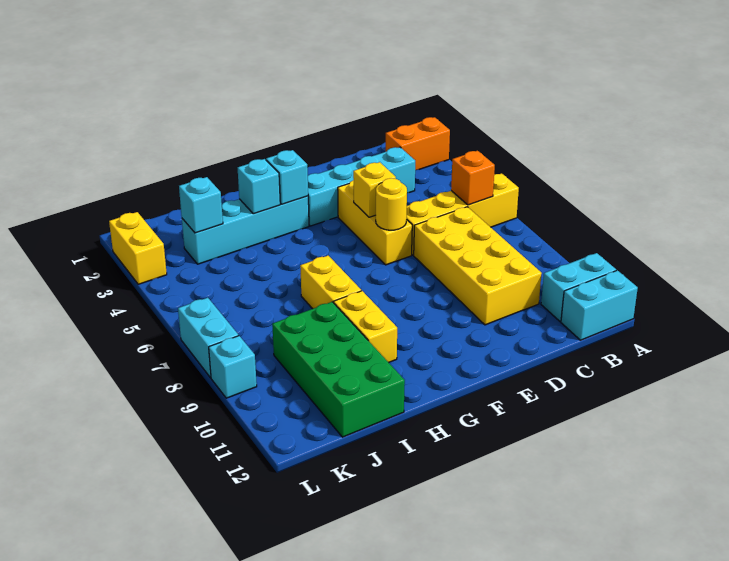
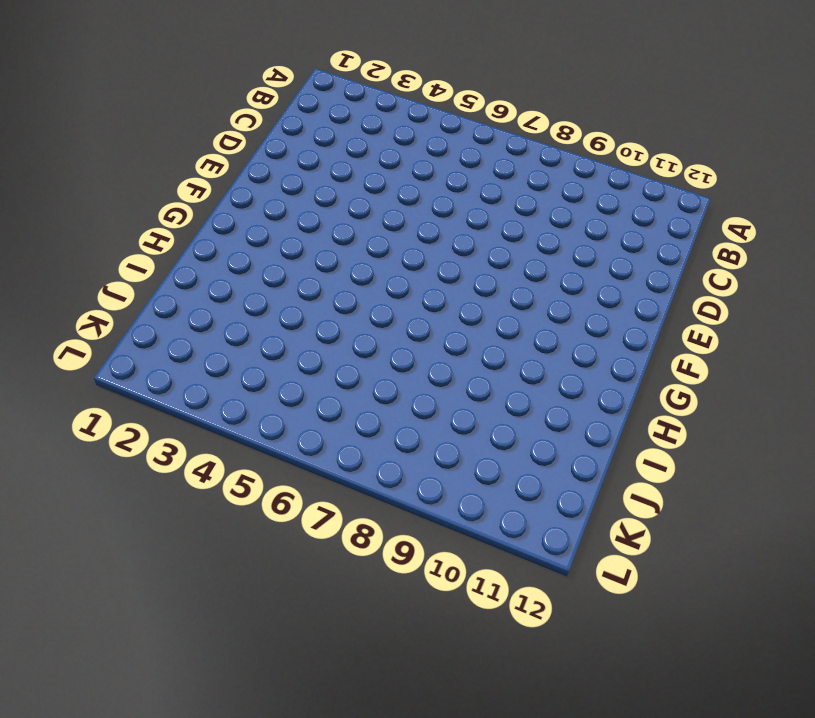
none -> orange 1x2 brick [386,117,450,170]
none -> yellow 1x4 brick [407,173,519,255]
none -> cyan 1x2 brick [541,253,616,322]

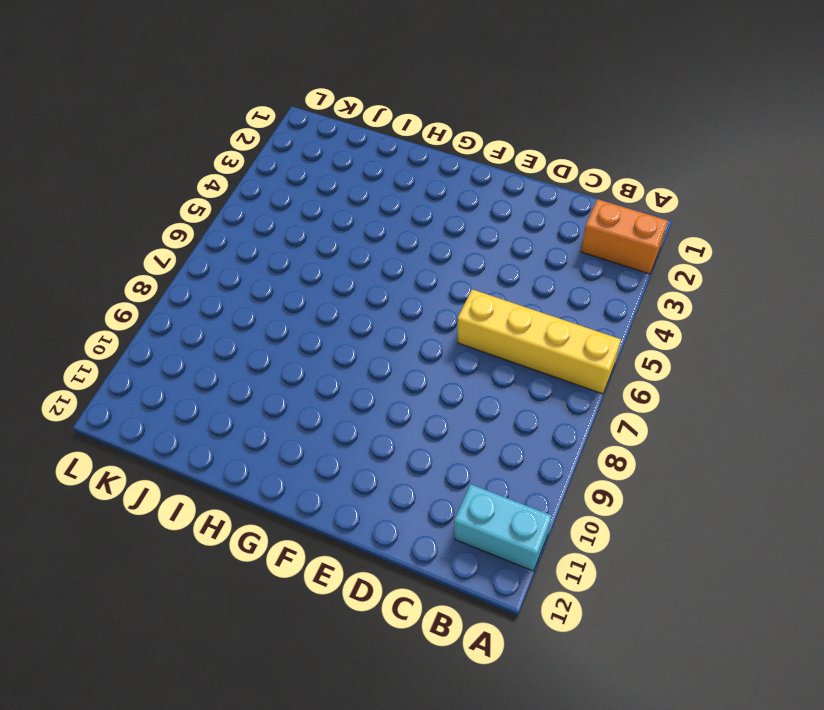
none -> cyan 1x2 brick [561,270,638,340]
none -> cyan 1x4 brick [308,147,415,226]
none -> yellow 2x4 brick [414,207,542,325]

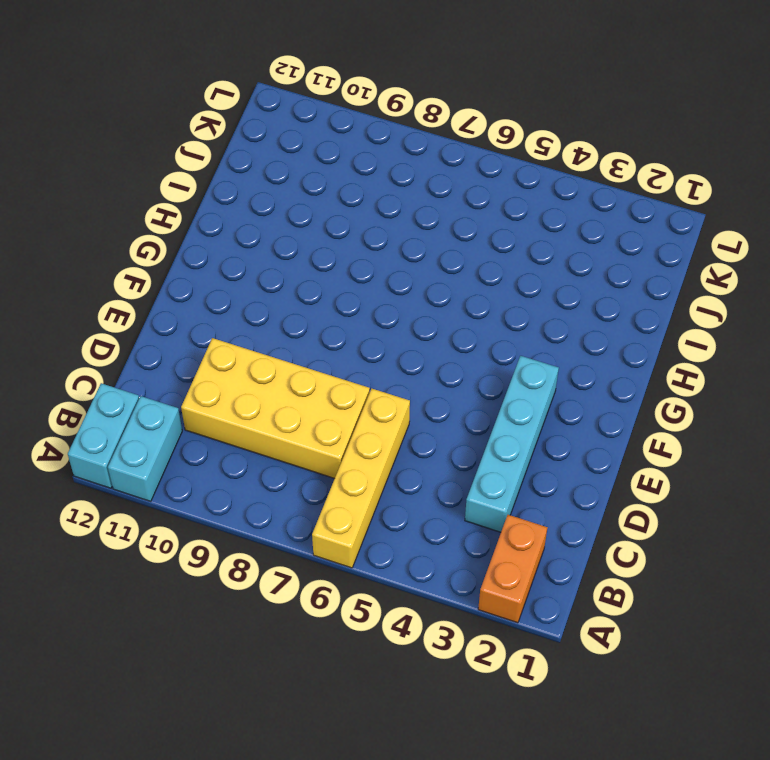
none -> yellow 1x3 brick [338,180,412,265]
none -> cyan 1x4 brick [182,196,309,264]
none -> yellow 1x2 brick [300,256,361,309]

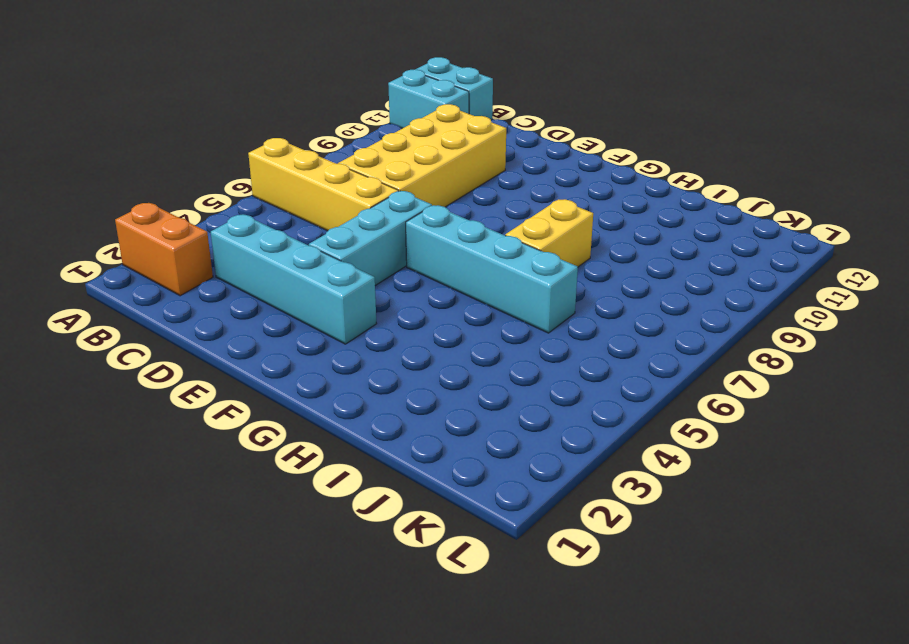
cyan 1x3 brick [309,191,432,286] -> yellow 1x3 brick [338,180,412,265]
cyan 1x4 brick [406,205,578,333] -> cyan 1x4 brick moved to [182,196,309,264]
none -> yellow 1x2 brick [334,291,397,362]
none -> green 2x4 brick [272,302,405,437]
none -> yellow 1x2 brick [109,212,167,284]

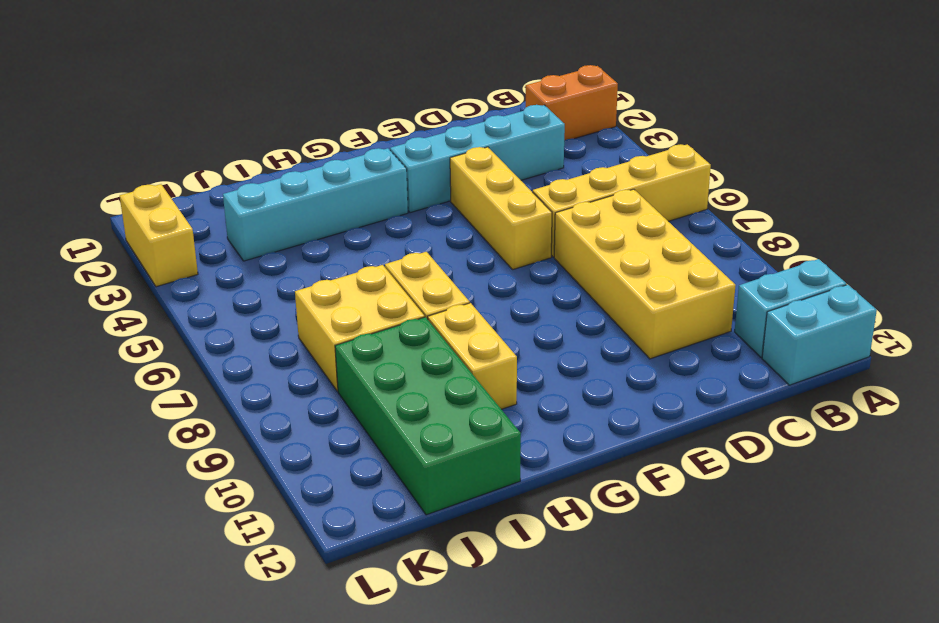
yellow 2x2 brick [295,265,425,391] -> none
none -> cyan 1x2 brick [178,298,239,378]
none -> cyan 1x1 brick [209,336,257,398]
none -> orange 1x1 brick [451,151,495,205]

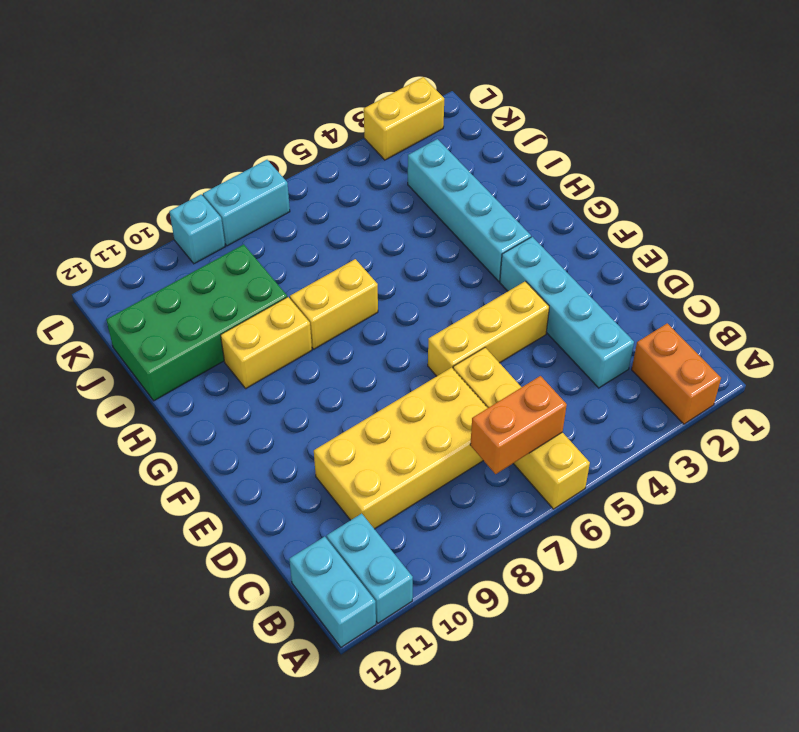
orange 1x2 brick [470,376,567,474] -> orange 1x1 brick [451,151,495,205]
none -> yellow 1x1 brick [353,162,396,217]
none -> yellow 1x1 round brick [376,178,407,230]
none -> cyan 1x1 brick [266,150,308,204]

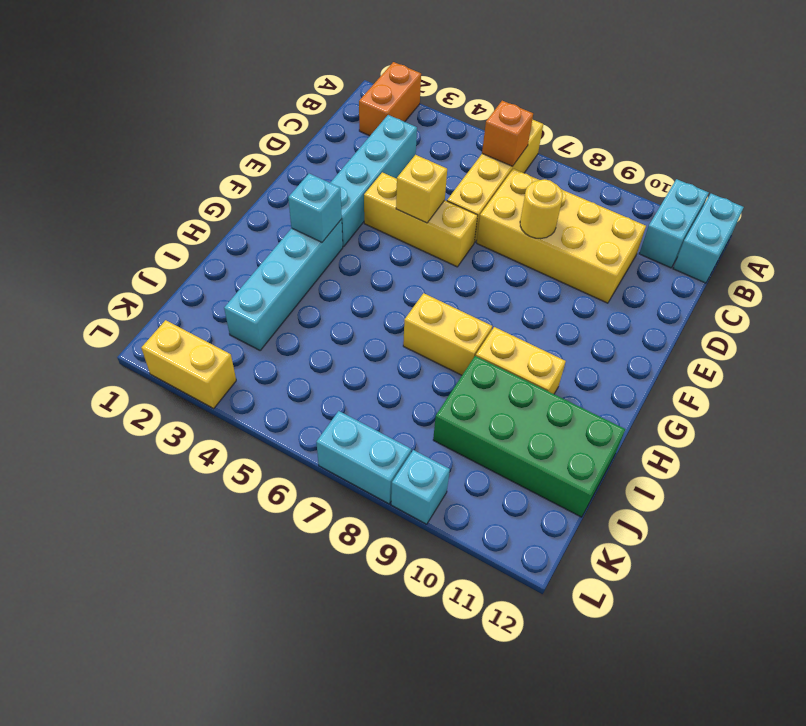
yellow 1x1 round brick [520,179,563,239] -> yellow 1x1 round brick moved to [376,178,407,230]
none -> cyan 1x1 brick [238,159,280,214]
none -> cyan 1x1 brick [179,177,223,233]

